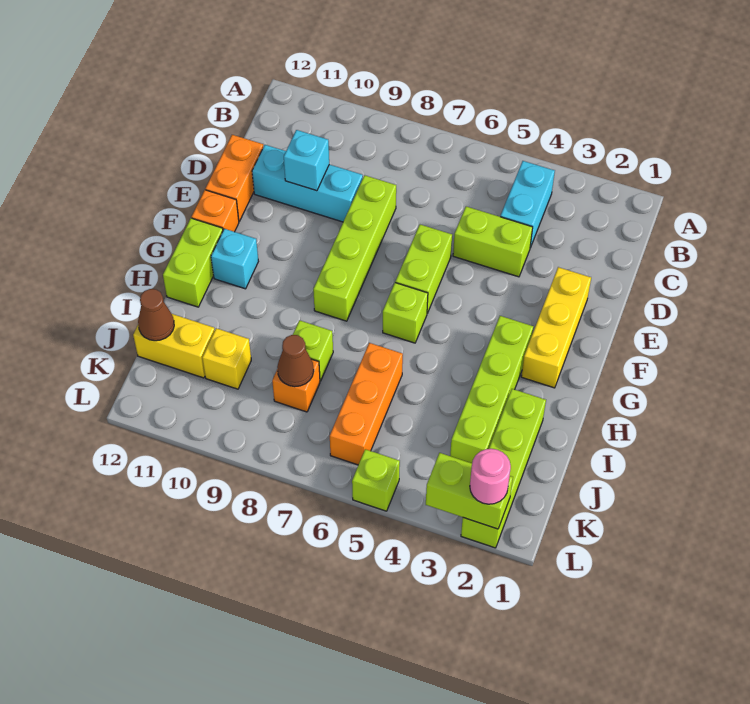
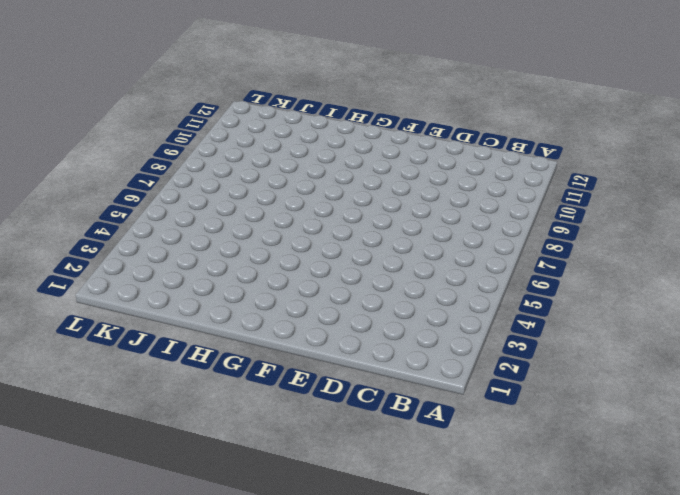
none -> cyan 1x2 brick [500,161,555,248]
none -> lime 1x2 brick [453,207,533,277]
none -> lime 1x4 brick [313,175,396,321]

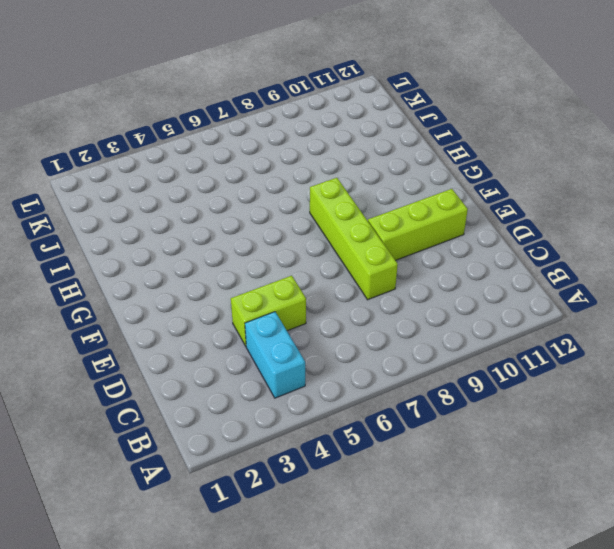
lime 1x3 brick [368,189,468,260] -> none
none -> cyan 1x3 brick [252,145,363,222]
none -> orange 1x2 brick [205,135,263,221]
none -> yellow 1x3 brick [521,267,591,388]

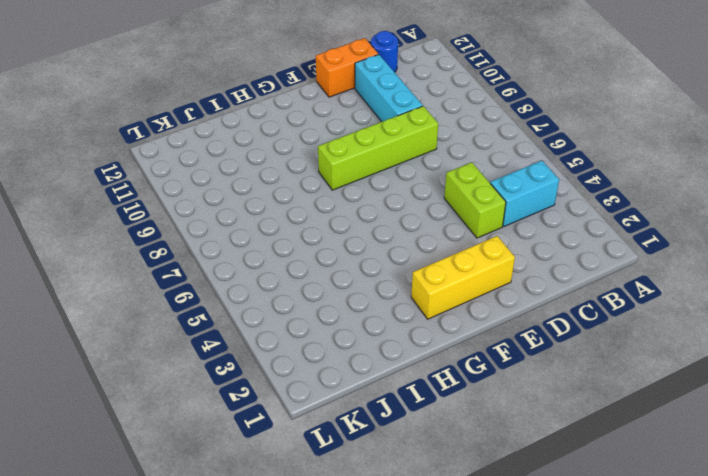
blue 1x1 round brick [371,31,398,72] -> none
none -> lime 1x2 brick [395,225,452,313]
none -> orange 1x1 brick [192,190,239,232]
none -> lime 1x4 brick [450,316,533,463]

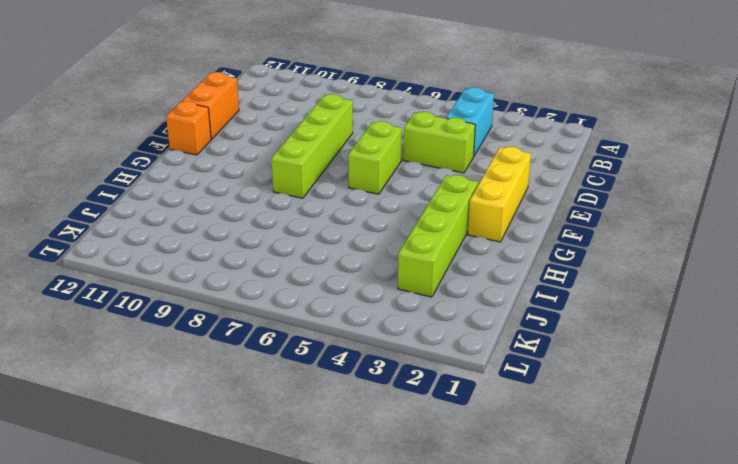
none -> cyan 1x3 brick [252,145,363,222]
none -> lime 1x1 brick [383,283,428,343]
none -> cyan 1x1 brick [211,229,258,289]

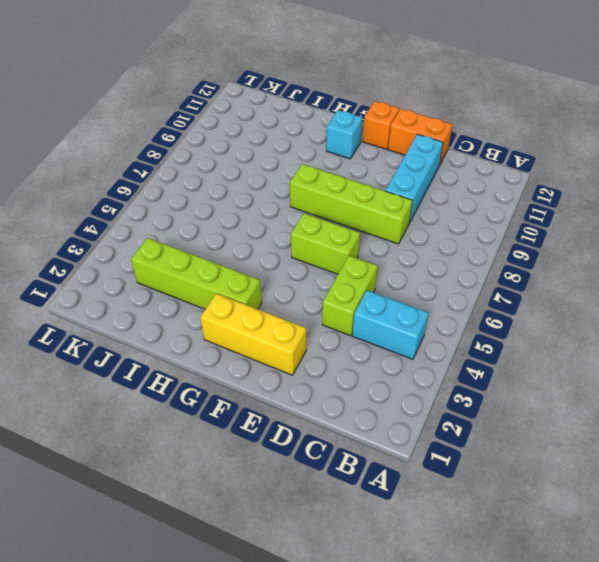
none -> lime 1x1 brick [383,283,428,343]
none -> lime 1x2 brick [163,218,223,307]
none -> lime 1x4 brick [461,389,546,548]

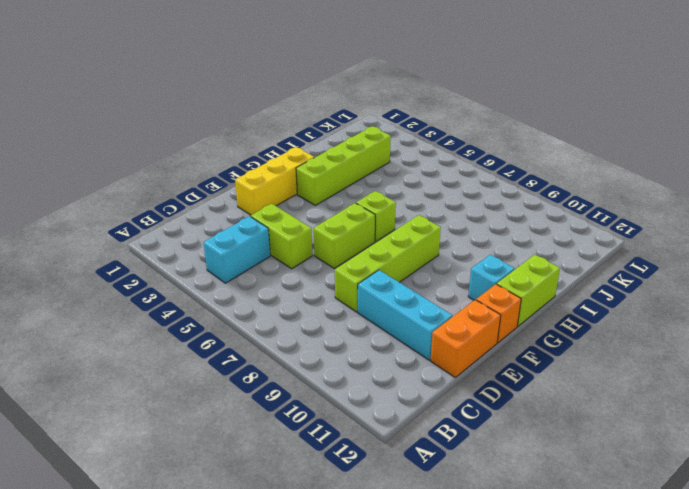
none -> lime 1x4 brick [461,389,546,548]
none -> orange 1x3 brick [330,343,403,465]
none -> lime 1x1 brick [293,320,333,381]

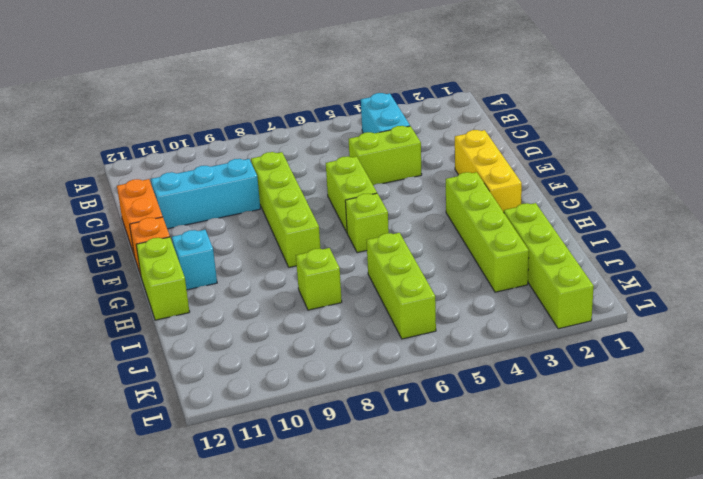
lime 1x3 brick [367,233,436,339] -> orange 1x3 brick [330,343,403,465]
none -> orange 1x1 brick [272,359,320,412]
none -> yellow 1x1 brick [202,328,251,389]
none -> yellow 1x2 brick [133,314,215,378]

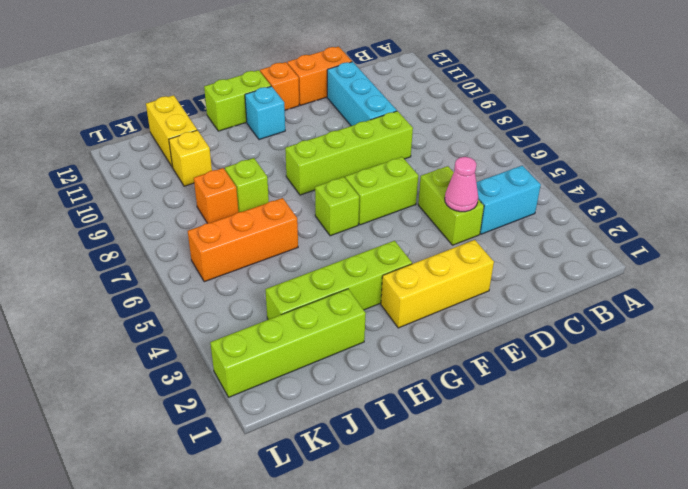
pink 1x1 cone [445,157,478,212] -> none
none -> lime 1x1 brick [352,449,400,511]
none -> cyan 1x1 brick [284,130,329,191]
none -> brown 1x1 cone [277,335,314,387]

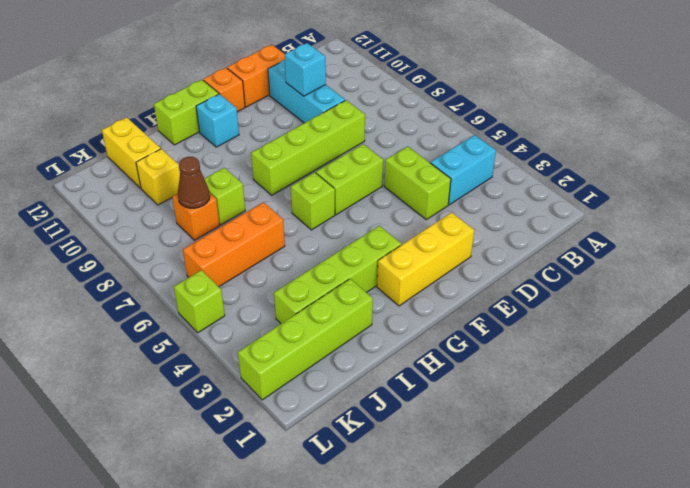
none -> brown 1x1 cone [138,289,174,341]
none -> lime 1x2 brick [426,453,513,529]
none -> pink 1x1 round brick [470,449,511,504]

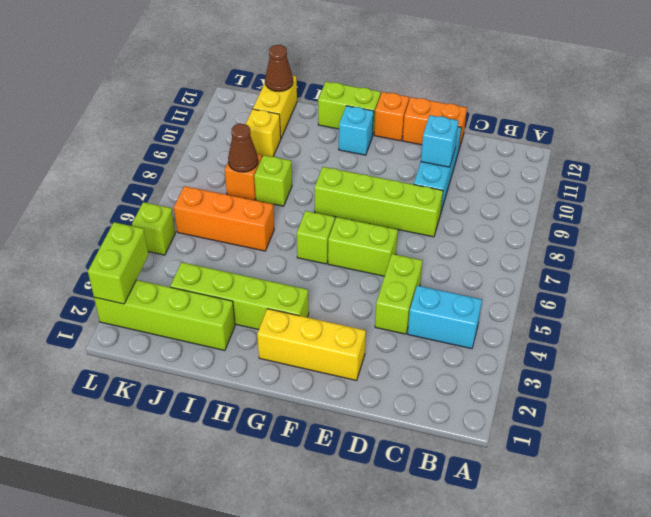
none -> pink 1x1 round brick [470,449,511,504]

